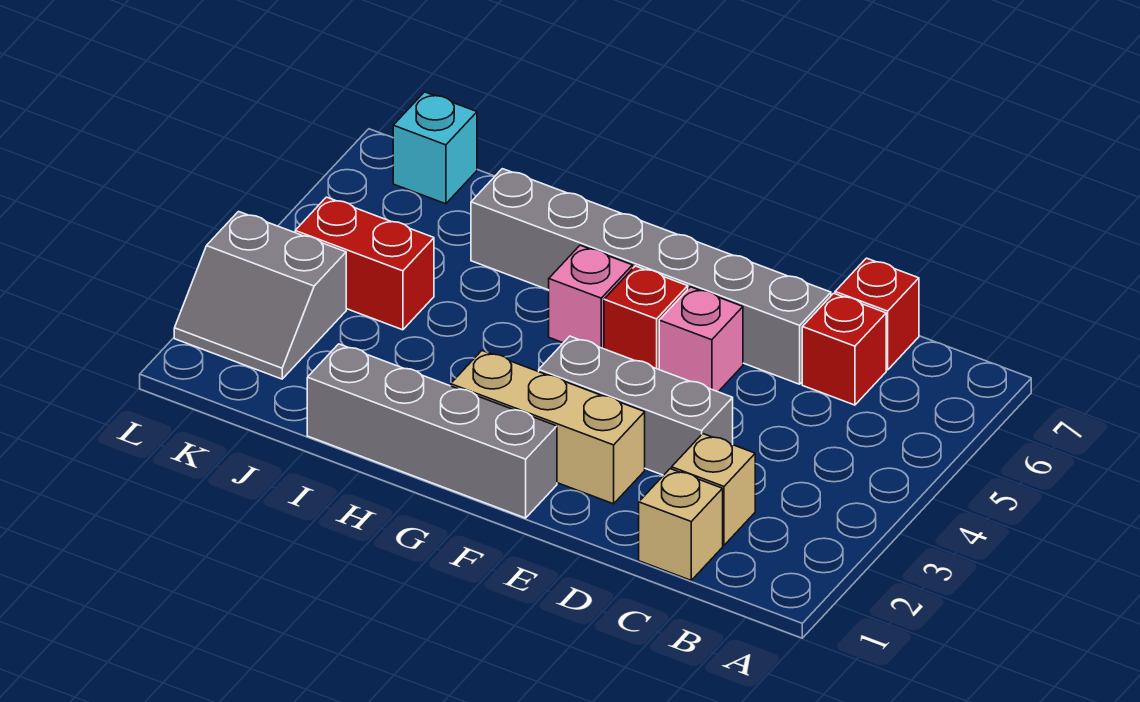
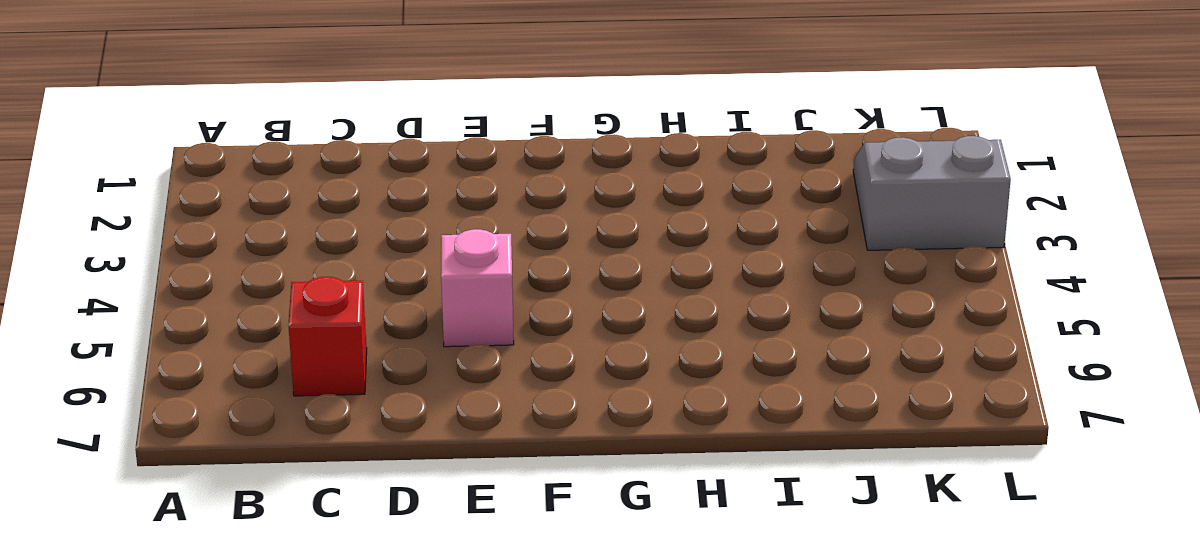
none -> tan 1x1 brick [639,469,723,580]
none -> tan 1x1 brick [672,434,755,545]
none -> red 1x1 brick [835,258,919,370]

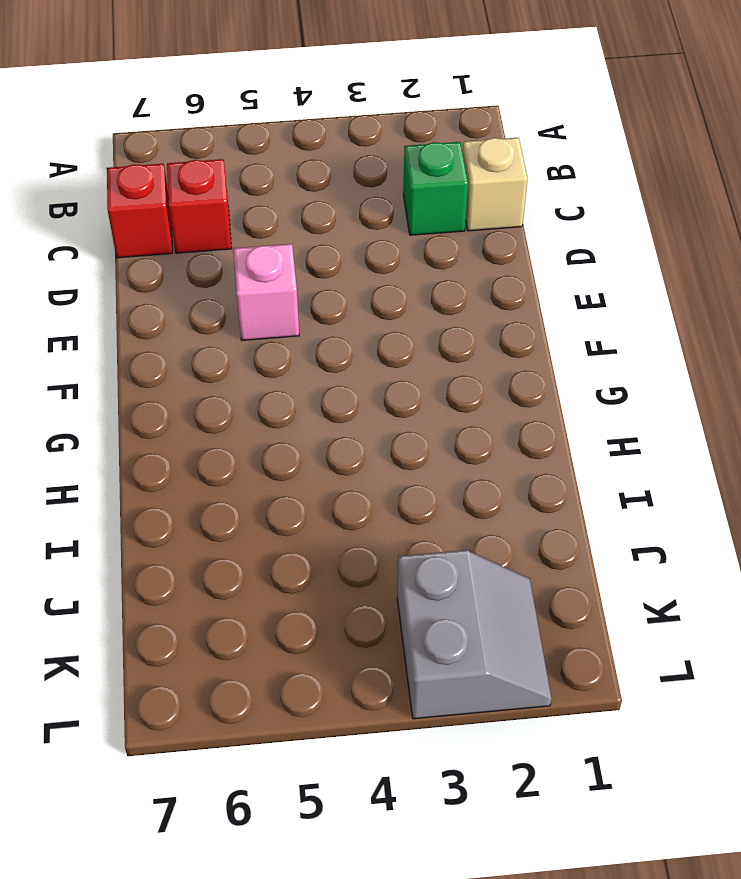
green 1x1 brick [403,142,468,235] -> tan 1x1 brick [672,434,755,545]
none -> grey 1x3 brick [539,336,733,475]
none -> grey 1x6 brick [471,169,831,384]
none -> tan 1x3 brick [451,351,645,504]

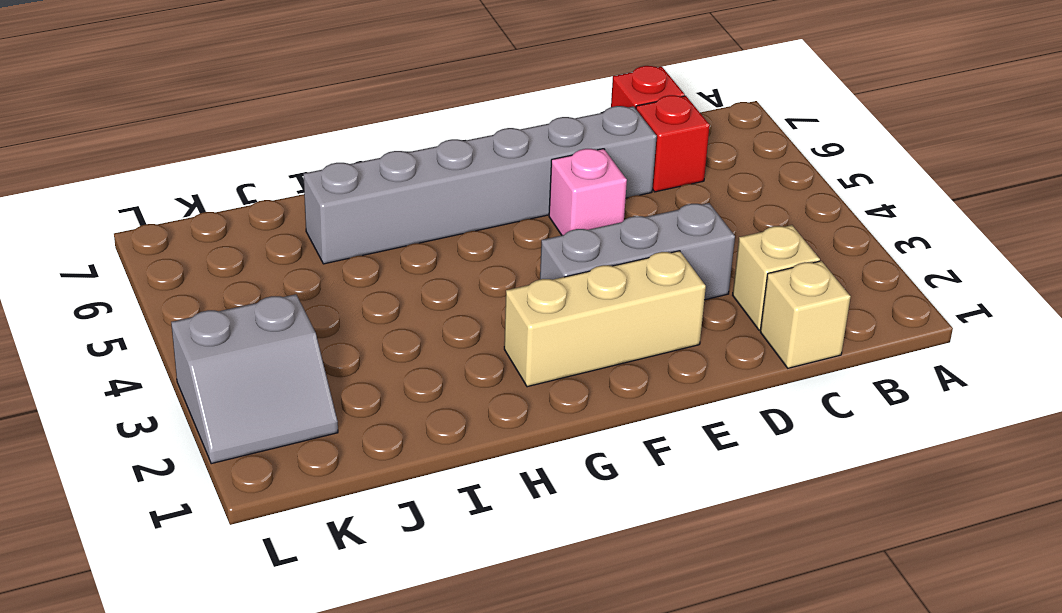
none -> grey 1x4 brick [307,344,557,518]
none -> red 1x1 brick [604,266,688,369]
none -> pink 1x1 brick [549,245,633,349]

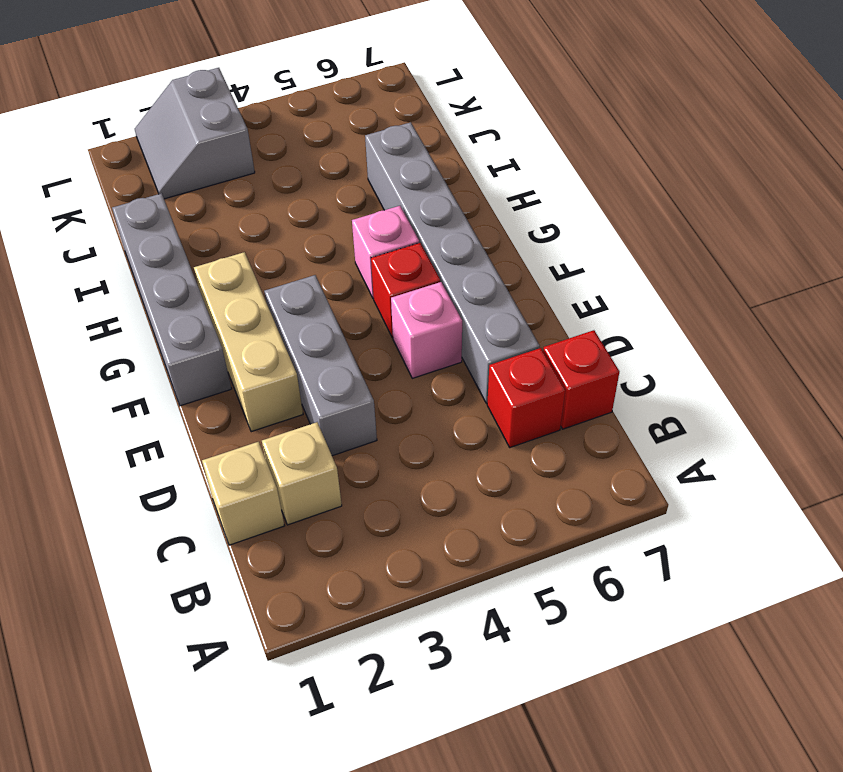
none -> red 1x2 brick [295,197,434,330]
none -> cyan 1x1 brick [393,92,477,204]

